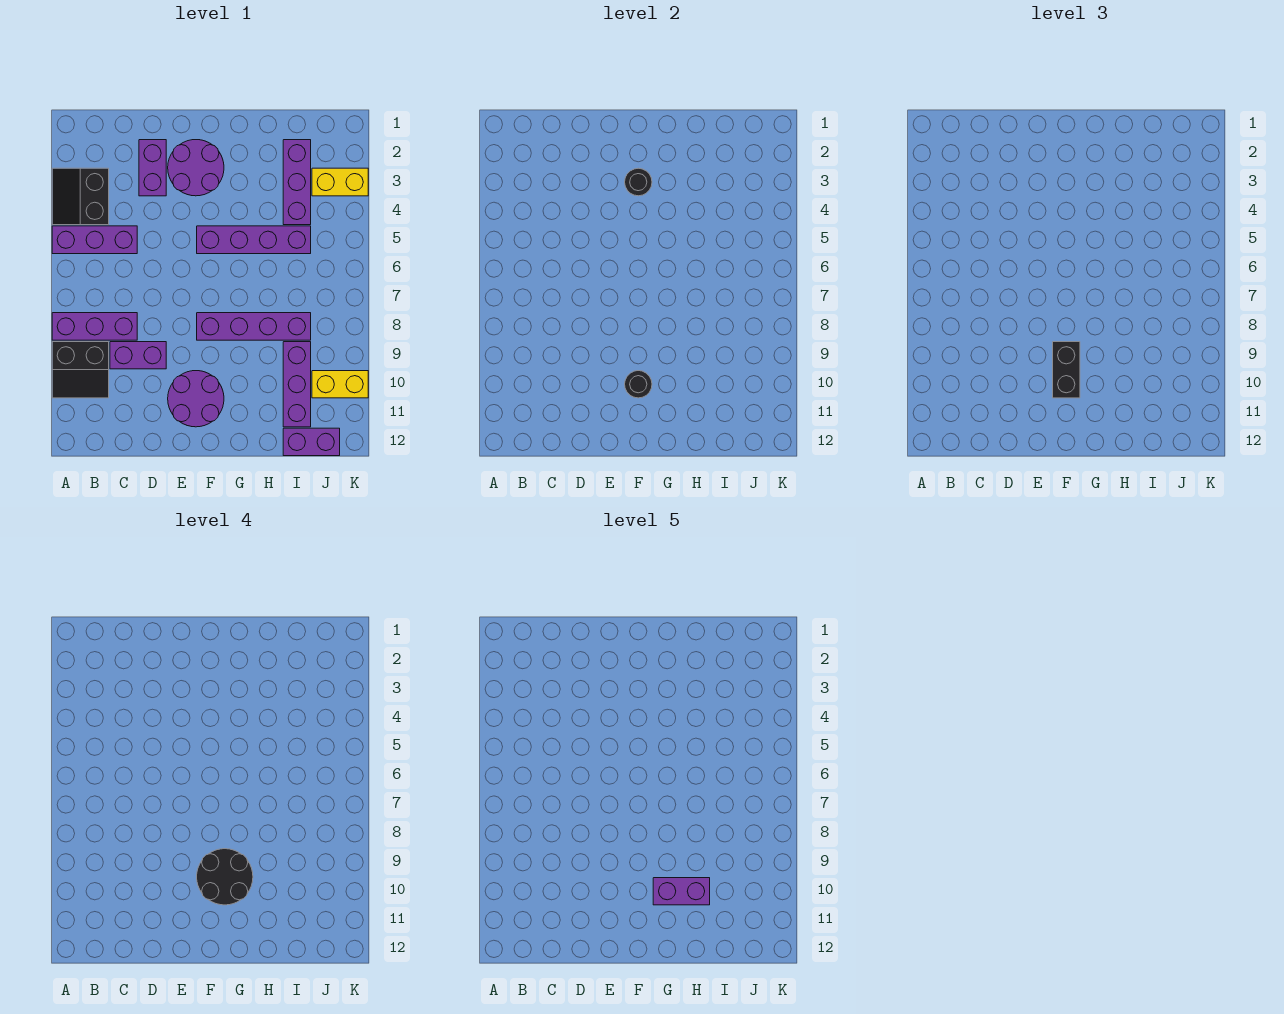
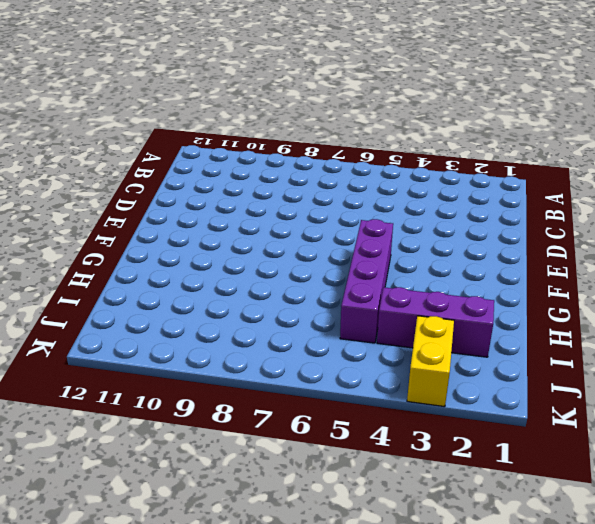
none -> black 2x2 slope [52,168,109,225]
none -> purple 1x3 brick [52,226,137,254]
none -> purple 1x3 brick [52,313,137,340]

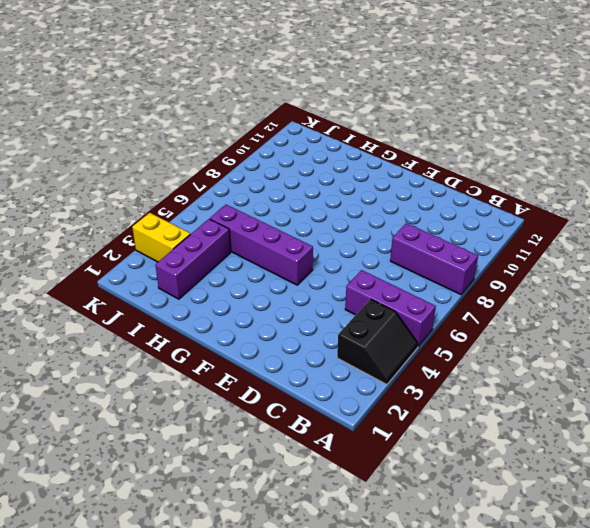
none -> black 2x2 slope [52,342,109,398]
none -> purple 1x2 brick [110,342,166,369]
none -> purple 1x2 brick [139,140,166,196]

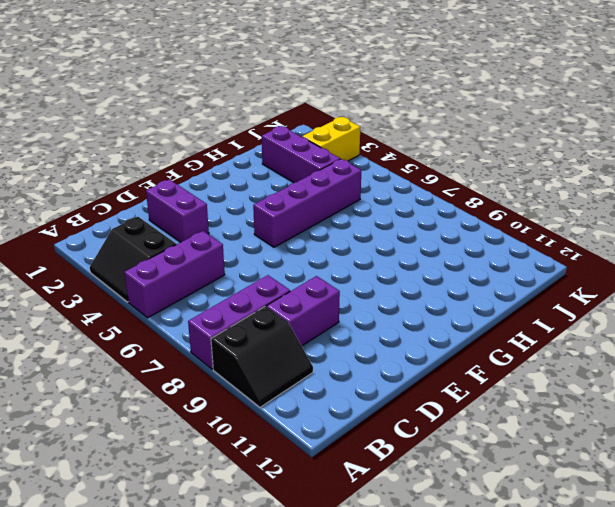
none -> purple 2x2 round brick [168,140,224,196]
none -> purple 2x2 round brick [168,371,224,427]
none -> purple 1x4 brick [197,313,311,340]

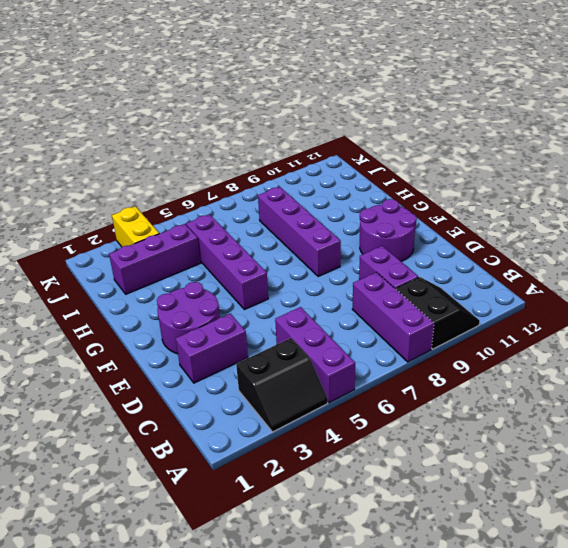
none -> purple 1x3 brick [283,342,311,427]
none -> purple 1x2 brick [283,428,340,456]
none -> yellow 1x2 brick [312,371,368,398]

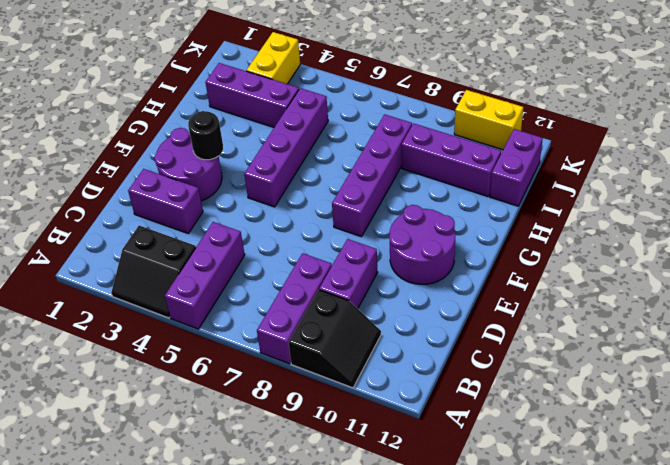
yellow 1x2 brick [454,90,523,150] -> yellow 1x2 brick turned to [312,371,368,398]
none -> black 1x1 round brick [625,371,652,398]
none -> black 1x2 brick [1053,342,1080,398]
none -> black 2x2 round brick [197,849,253,905]

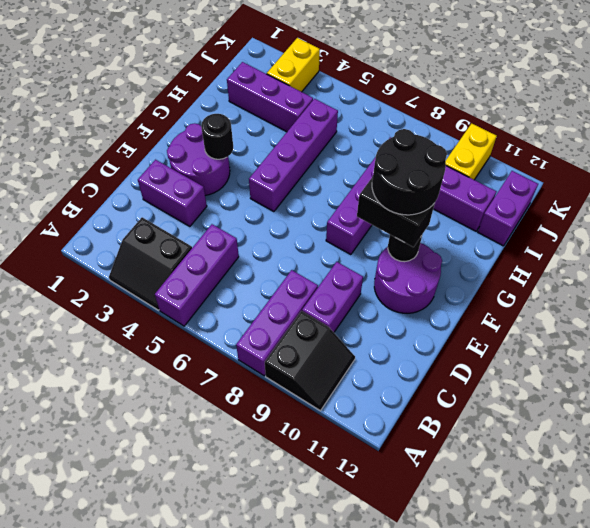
none -> purple 1x2 brick [653,878,710,905]

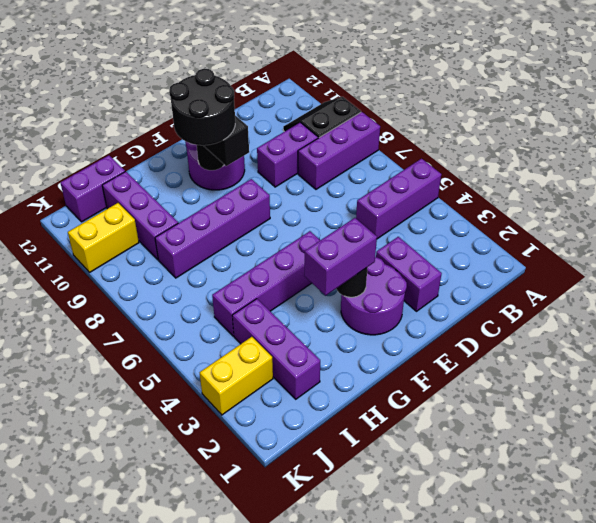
purple 1x2 brick [304,218,377,295] -> purple 1x2 brick moved to [653,878,710,905]
none -> black 2x2 slope [52,168,109,225]

